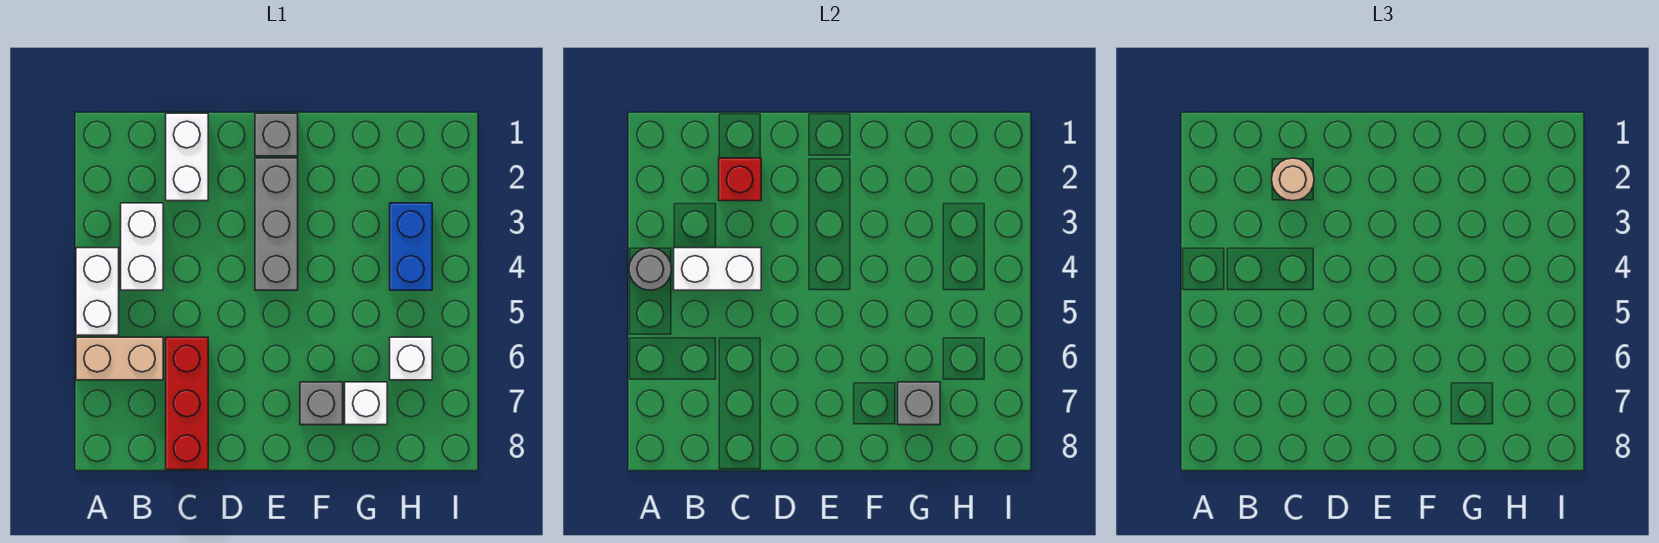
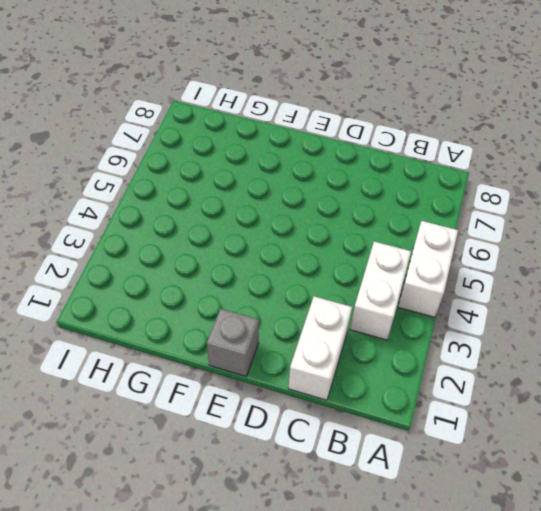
none -> tan 1x2 brick [76,337,163,380]
none -> red 1x3 brick [166,337,208,470]
none -> grey 1x3 brick [255,158,298,290]

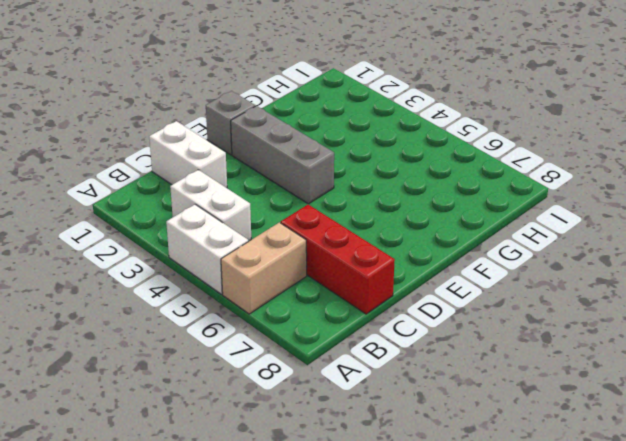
none -> grey 1x1 brick [300,382,343,425]
none -> white 1x1 brick [345,382,387,425]
none -> blue 1x2 brick [390,203,432,290]

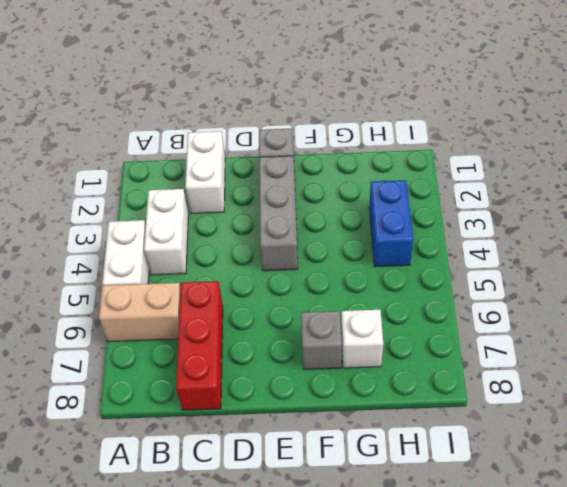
none -> white 1x1 brick [390,337,432,380]
none -> grey 1x1 round brick [629,248,672,290]
none -> white 1x2 brick [674,248,761,290]

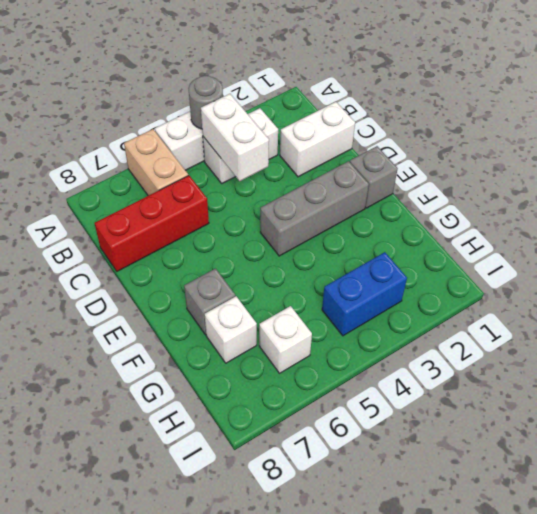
none -> red 1x1 brick [719,158,761,201]
none -> grey 1x1 brick [898,382,940,425]
none -> tan 1x1 round brick [1272,158,1314,201]

